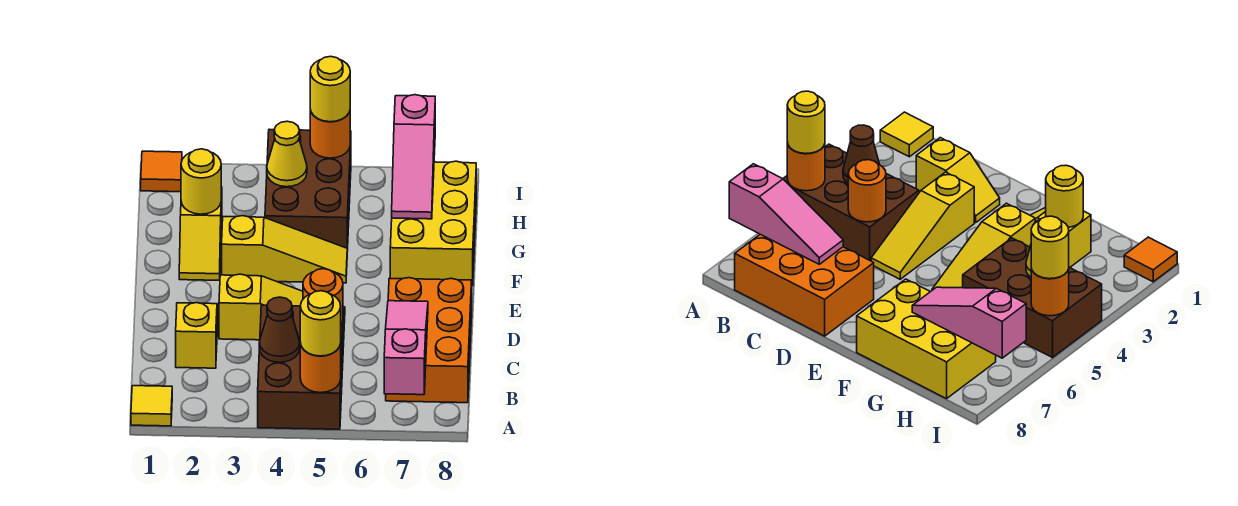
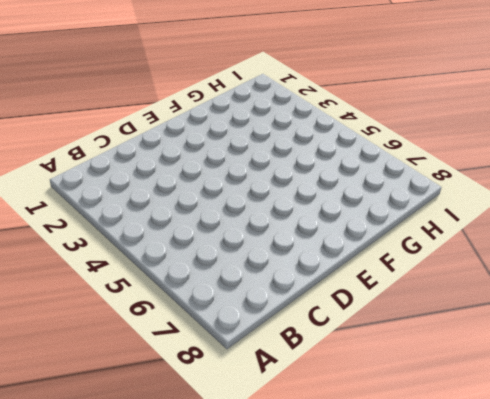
none -> yellow 1x1 tile [131,386,172,426]
none -> brown 2x3 brick [258,305,344,429]
none -> orange 2x3 brick [386,278,472,403]

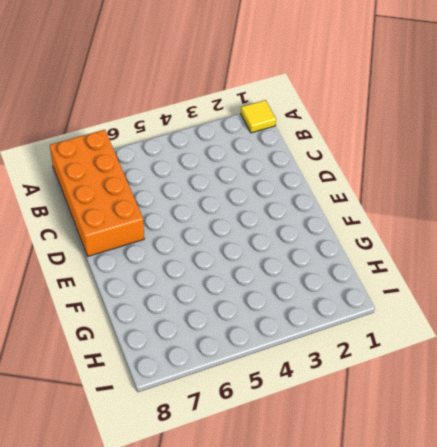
orange 2x4 brick [50,130,144,256] -> orange 2x3 brick [386,278,472,403]
none -> brown 2x3 brick [258,305,344,429]
none -> yellow 1x2 slope [176,303,218,368]
none -> yellow 1x3 slope [219,274,345,340]

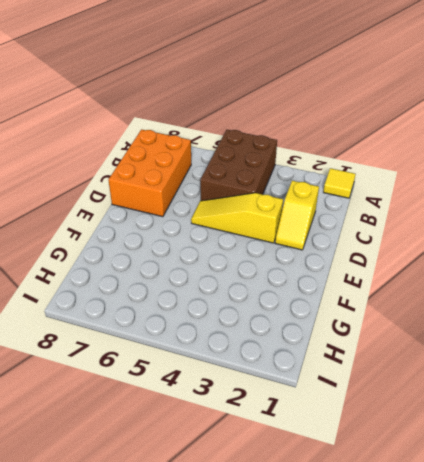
none -> yellow 1x2 slope [179,187,222,280]
none -> yellow 1x3 slope [222,216,347,283]
none -> yellow 2x3 brick [390,161,476,286]

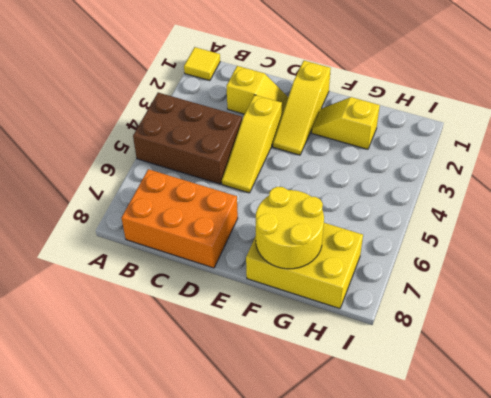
yellow 1x3 slope [273,61,331,155] -> yellow 1x3 slope moved to [222,216,347,283]
yellow 2x2 round brick [255,187,324,269] -> pink 1x3 slope [392,95,435,219]
none -> brown 2x3 brick [265,129,351,251]
none -> orange 1x1 tile [141,151,182,192]
none -> orange 1x1 round brick [300,343,341,393]

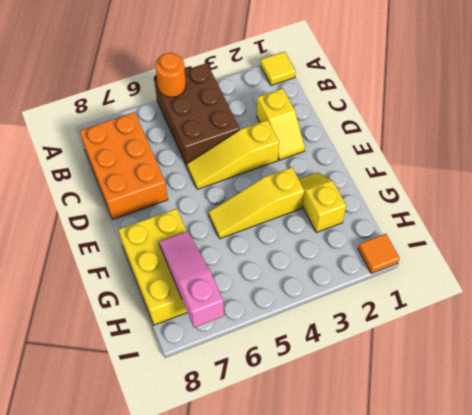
none -> brown 2x3 brick [265,129,351,251]
none -> pink 1x3 slope [384,301,428,395]
none -> brown 1x1 cone [259,297,300,362]

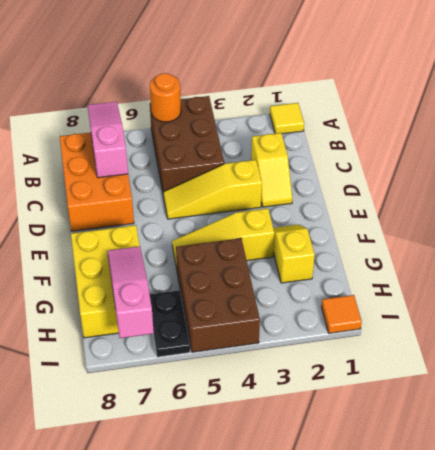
pink 1x3 slope [87,102,128,178] -> pink 1x3 slope turned to [384,301,428,395]
black 1x2 plate [150,290,190,357] -> none
none -> brown 1x1 cone [259,297,300,362]
none -> orange 1x1 round brick [303,269,343,325]
none -> yellow 1x1 round brick [181,149,221,214]

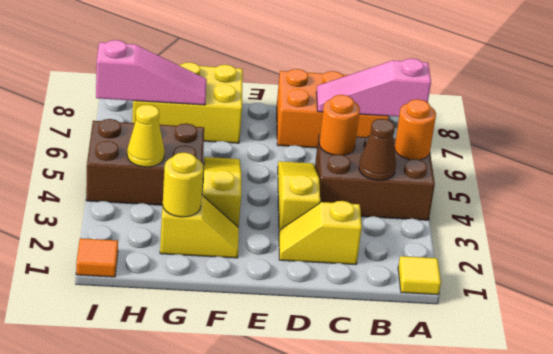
none -> orange 1x1 round brick [310,110,350,158]
none -> yellow 1x1 round brick [300,291,341,356]
none -> yellow 1x1 round brick [310,56,350,122]

